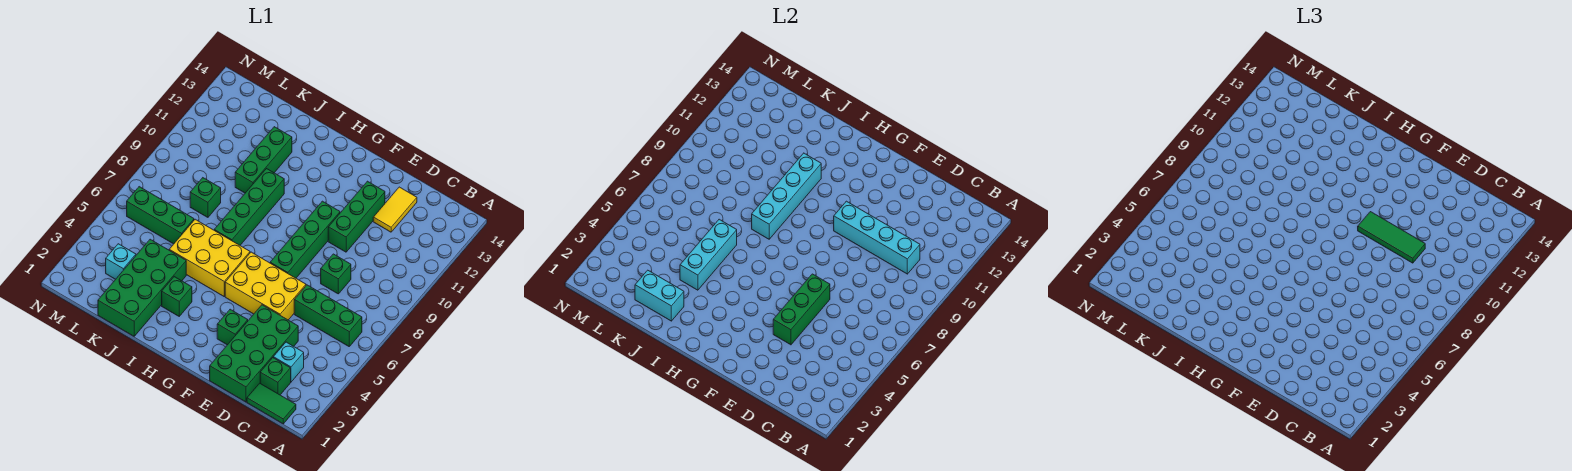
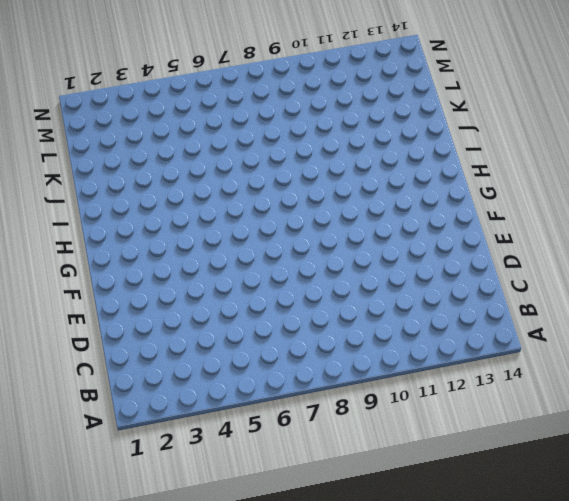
none -> green 1x2 tile [247,383,296,424]
none -> green 1x3 brick [294,285,362,346]
none -> green 1x1 brick [260,358,291,395]

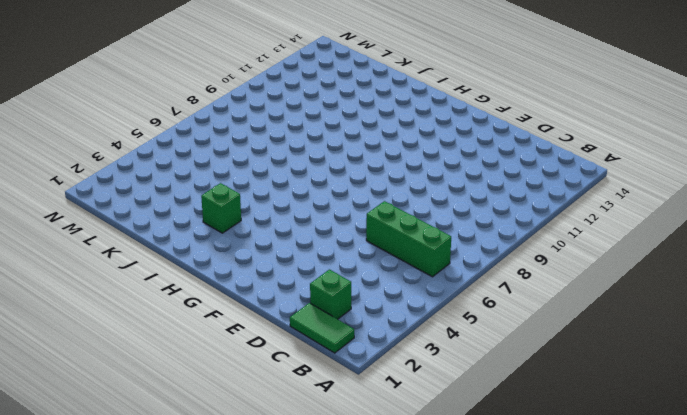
none -> cyan 1x1 brick [273,342,304,382]
none -> green 2x4 brick [210,305,298,402]
none -> green 1x1 brick [321,254,351,294]

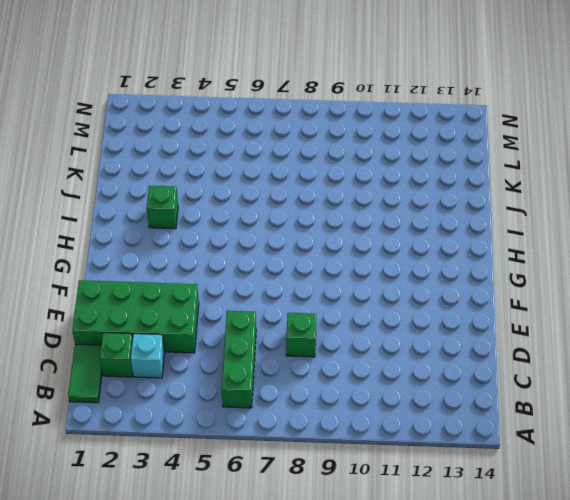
none -> yellow 1x2 tile [373,187,417,232]
none -> yellow 2x3 brick [225,252,306,320]
none -> green 1x3 brick [328,181,385,252]

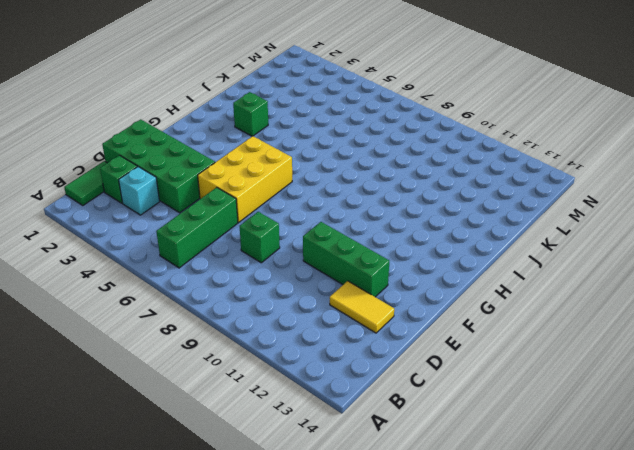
none -> green 1x1 brick [217,309,248,345]
none -> green 1x4 brick [270,201,340,278]
none -> yellow 2x3 brick [169,219,250,296]

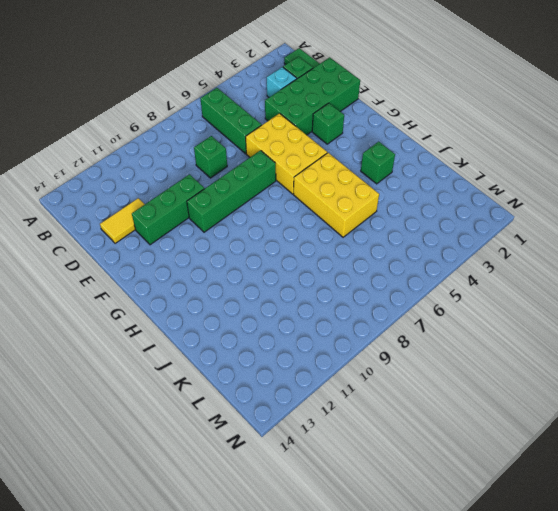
none -> green 1x4 brick [214,169,284,245]
none -> green 2x4 brick [98,239,186,336]
none -> green 1x3 brick [235,127,292,193]

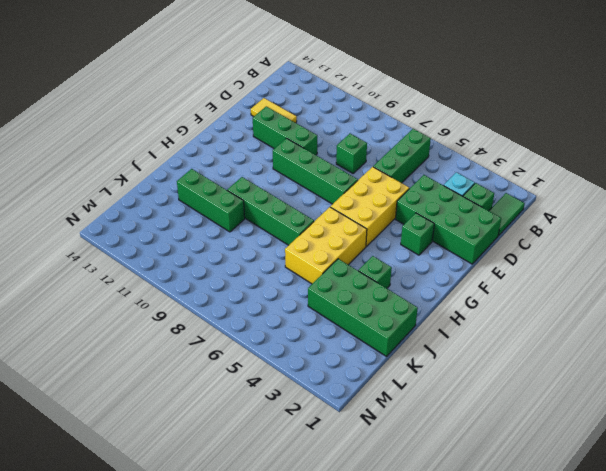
none -> green 1x3 brick [127,187,194,244]
none -> green 1x1 brick [190,178,221,217]
none -> cyan 1x1 brick [106,244,136,279]

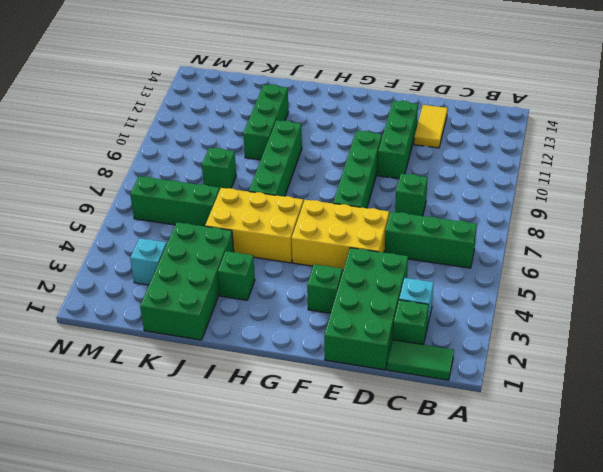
none -> cyan 1x4 brick [834,201,920,274]
none -> green 1x3 brick [773,274,830,345]
none -> cyan 1x4 brick [752,153,821,239]

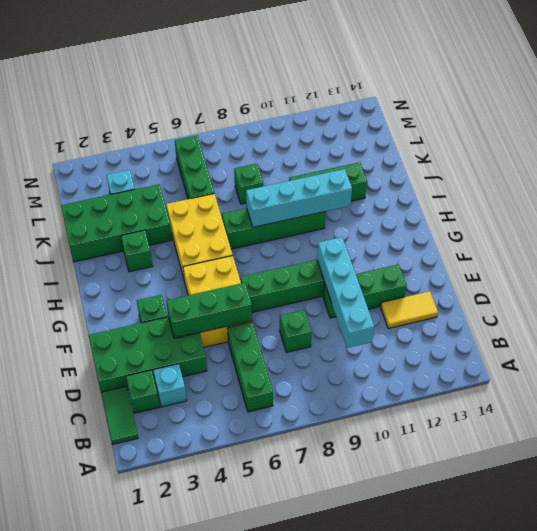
none -> cyan 1x2 brick [635,270,684,321]
none -> cyan 1x3 brick [680,219,737,290]
none -> green 1x3 tile [1358,212,1425,263]

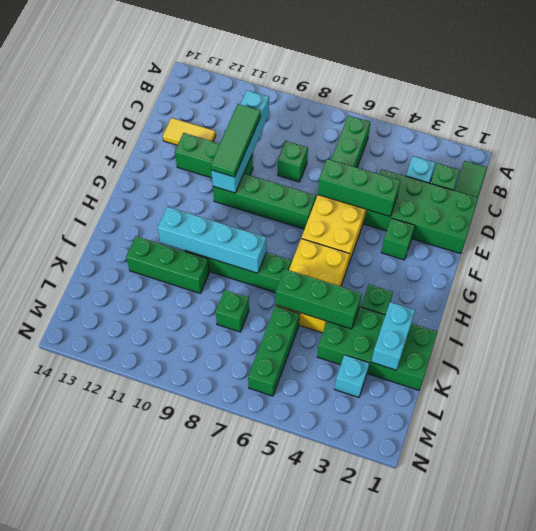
green 1x3 brick [276,269,362,329] -> cyan 1x3 brick [680,219,737,290]

